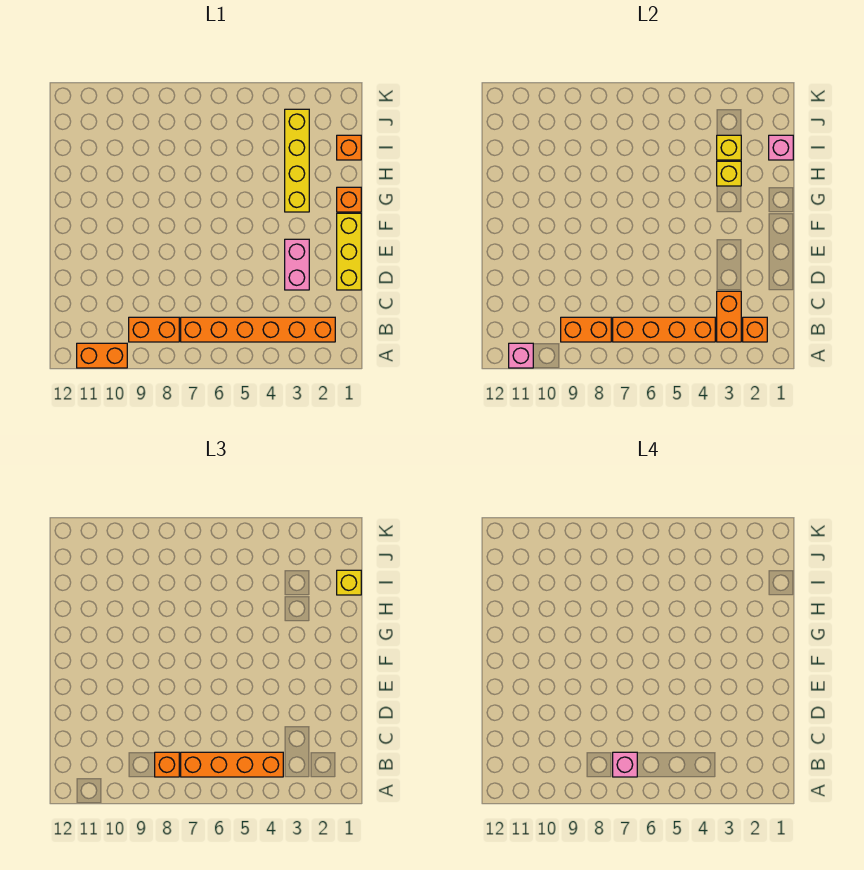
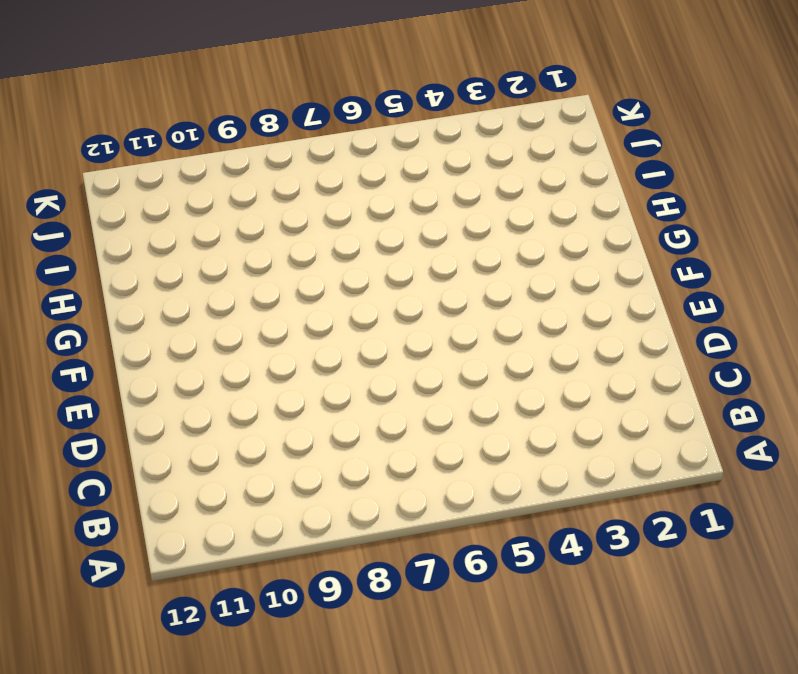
none -> orange 1x2 brick [77,343,127,368]
none -> orange 1x6 brick [181,317,335,342]
none -> orange 1x2 brick [129,317,179,342]

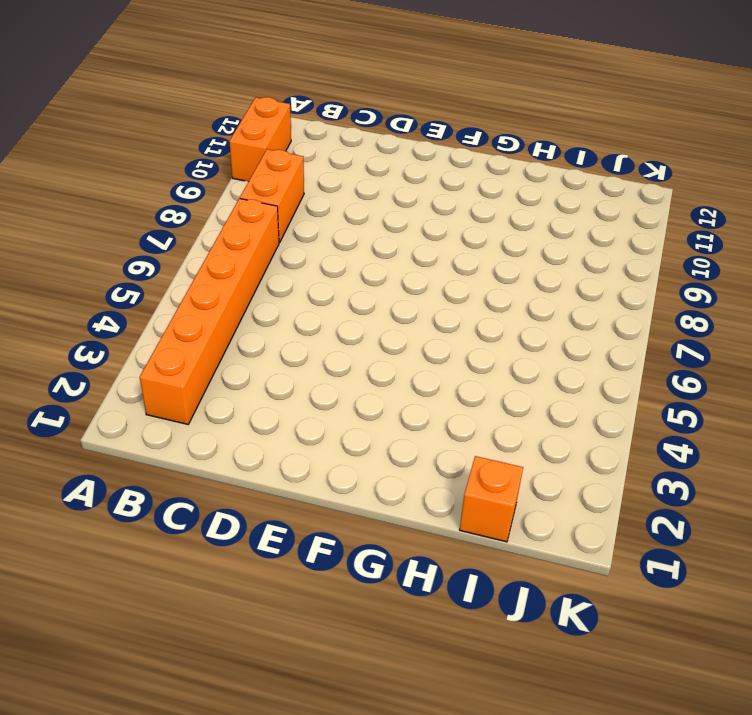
none -> yellow 1x3 brick [337,213,361,290]
none -> pink 1x2 brick [285,239,309,290]
none -> orange 1x1 brick [337,187,361,212]

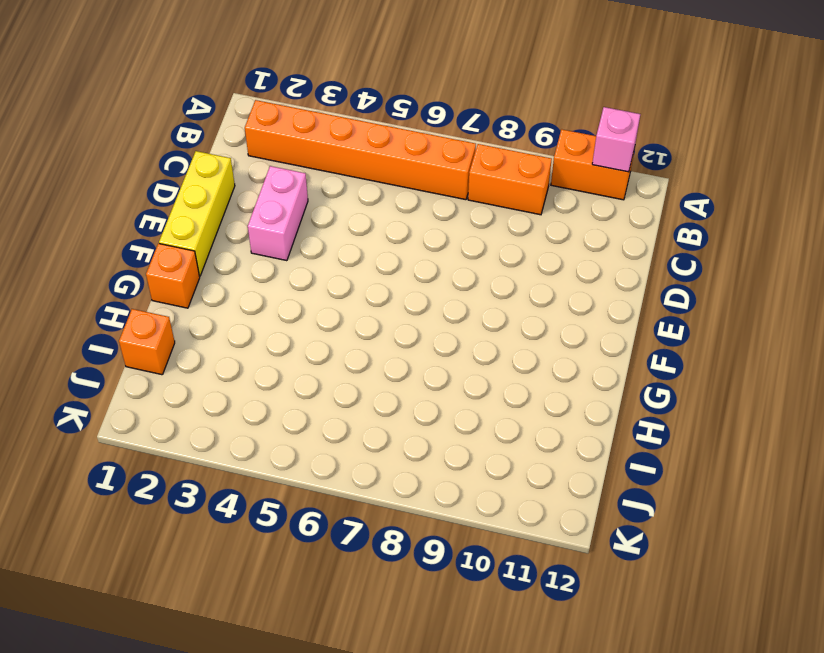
none -> yellow 1x4 brick [285,109,309,212]
none -> orange 1x1 brick [743,317,767,342]
none -> orange 1x2 brick [717,291,741,342]

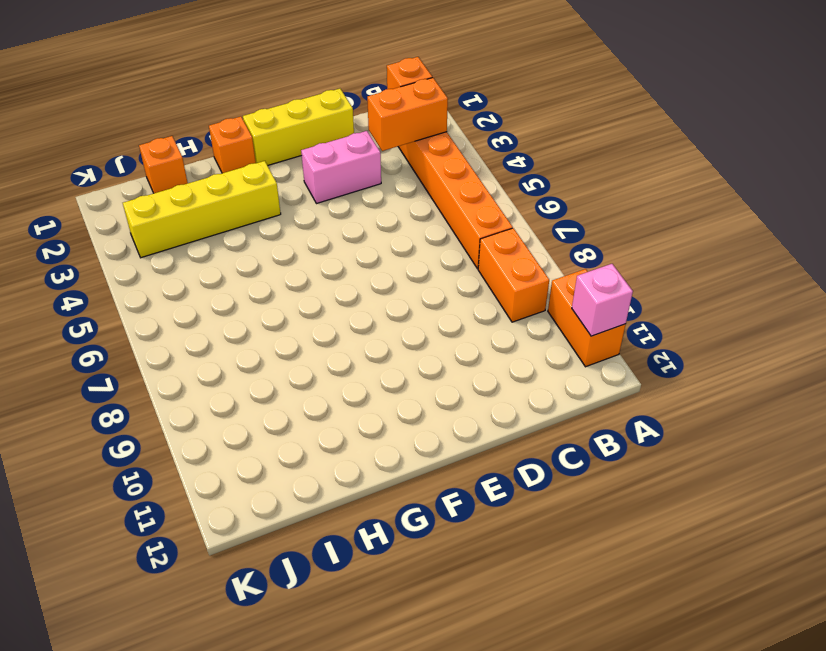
none -> orange 1x4 brick [613,317,715,342]
none -> orange 1x2 brick [561,317,611,342]
none -> yellow 1x1 brick [717,161,741,186]

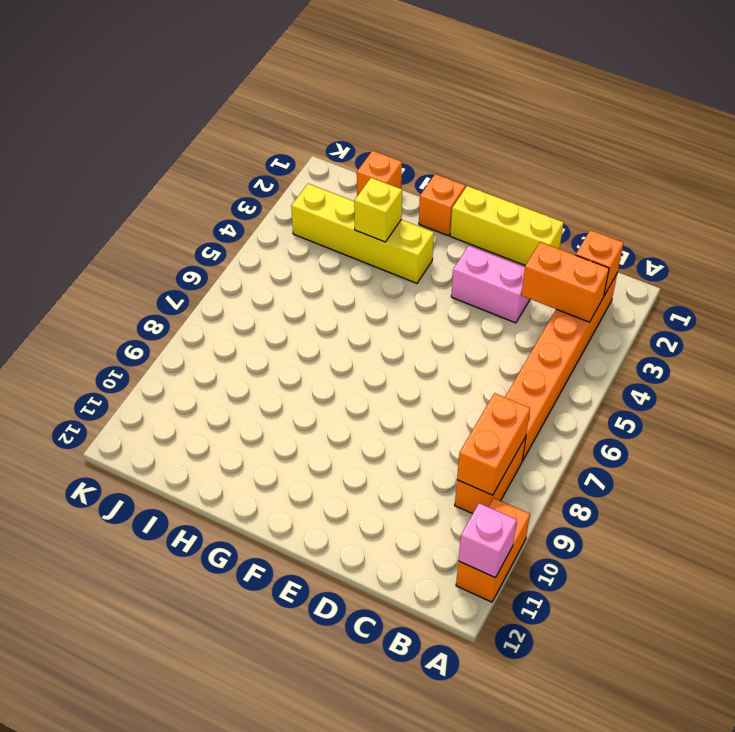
none -> orange 1x4 brick [613,317,715,342]
none -> pink 1x1 brick [769,135,793,160]
none -> yellow 1x1 brick [717,135,741,160]

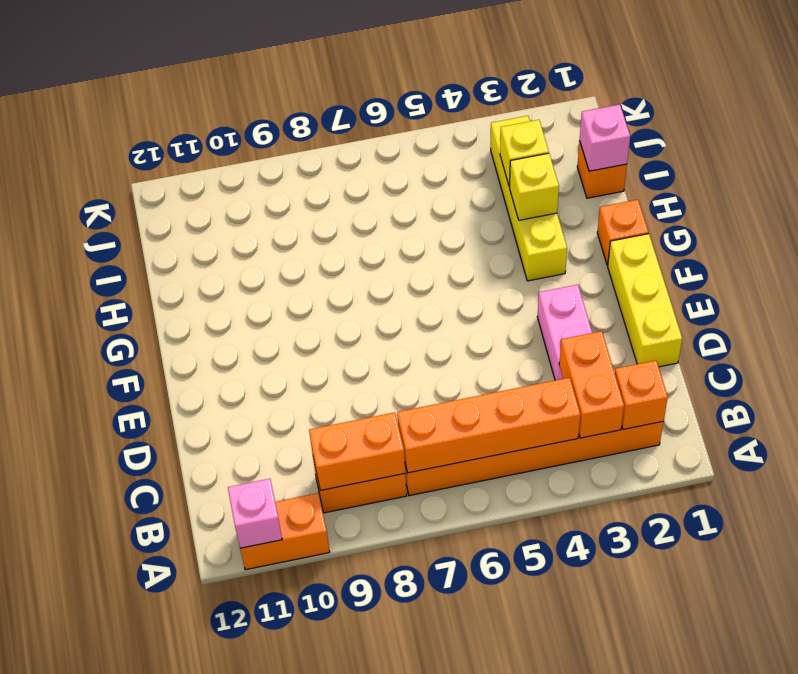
none -> orange 1x4 brick [181,752,283,777]
none -> orange 1x1 brick [155,752,179,777]
none -> yellow 1x1 brick [337,570,361,595]

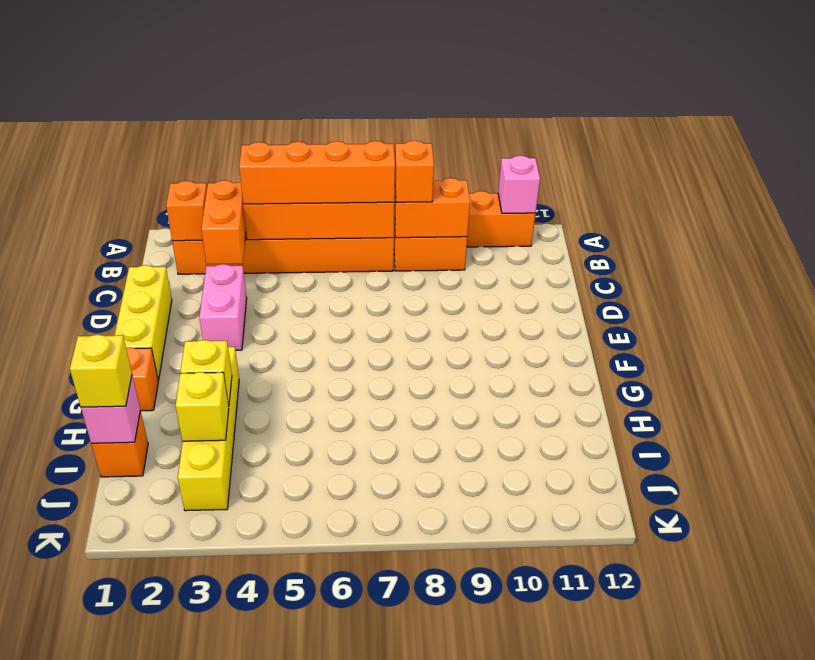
none -> pink 1x1 brick [613,752,637,777]

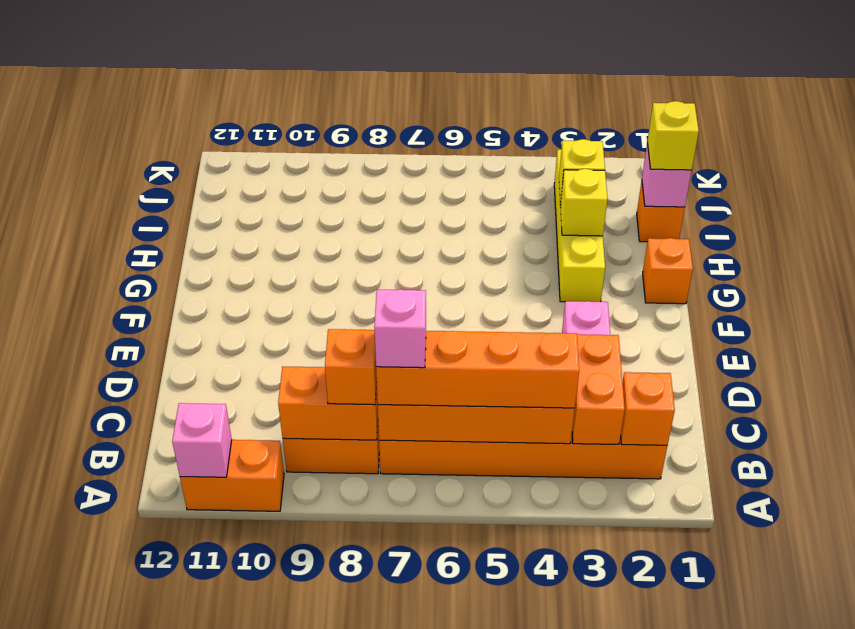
none -> yellow 1x3 brick [337,213,361,290]

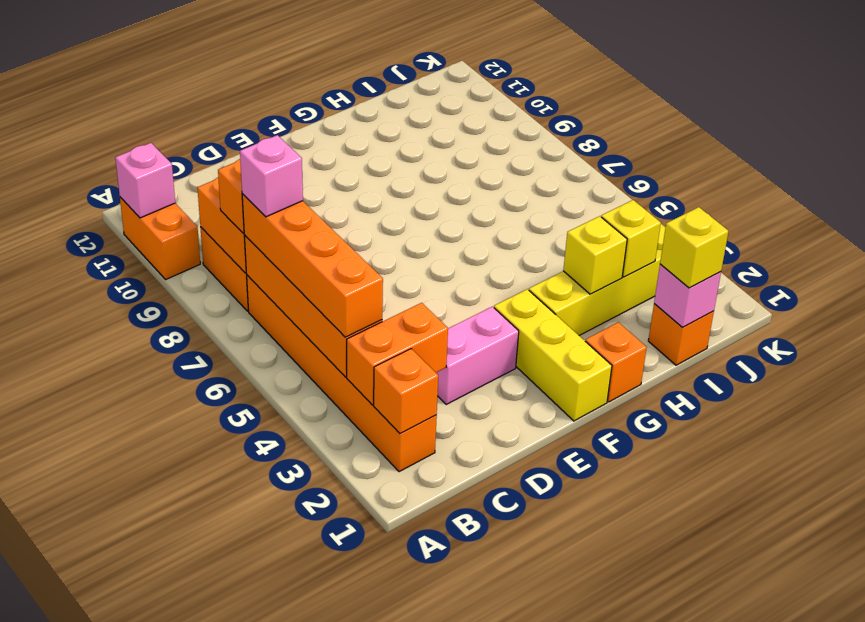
yellow 1x3 brick [494,289,612,421] -> yellow 1x3 brick turned to [337,213,361,290]

